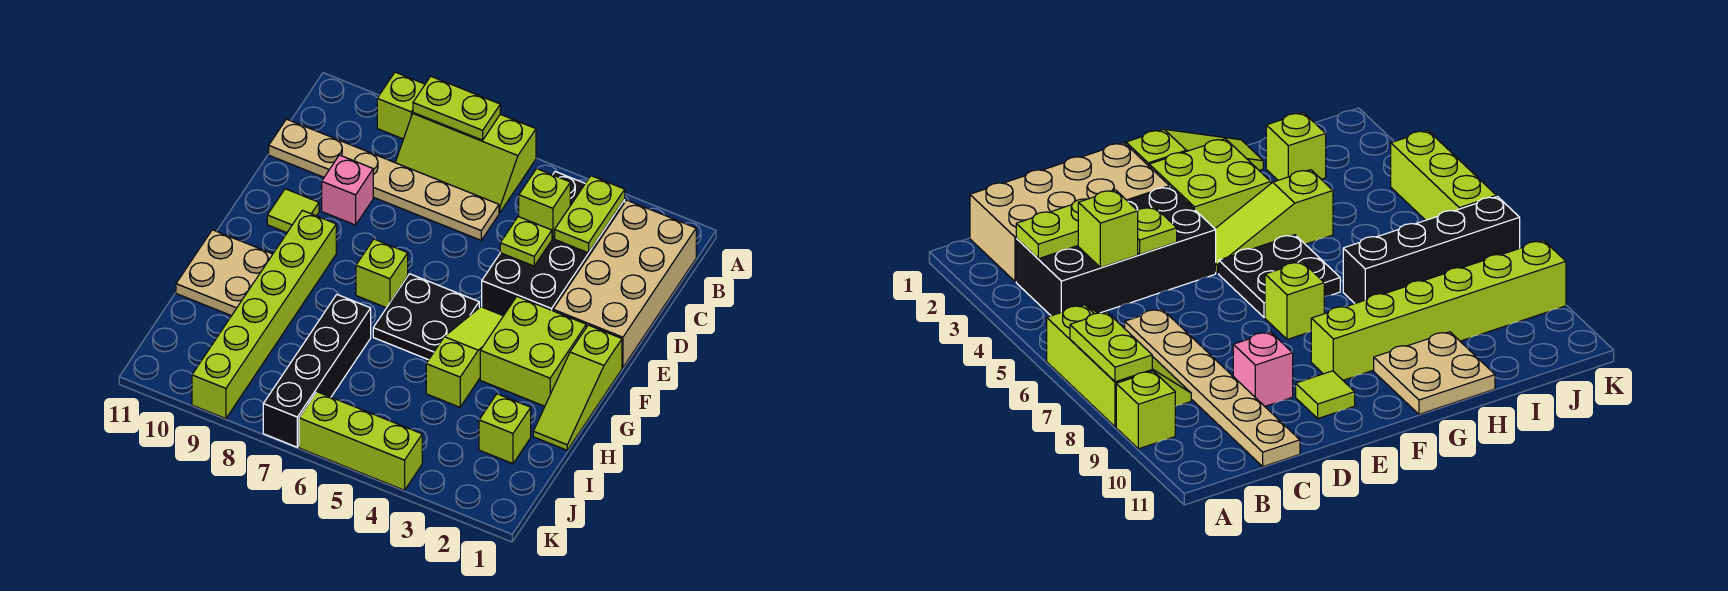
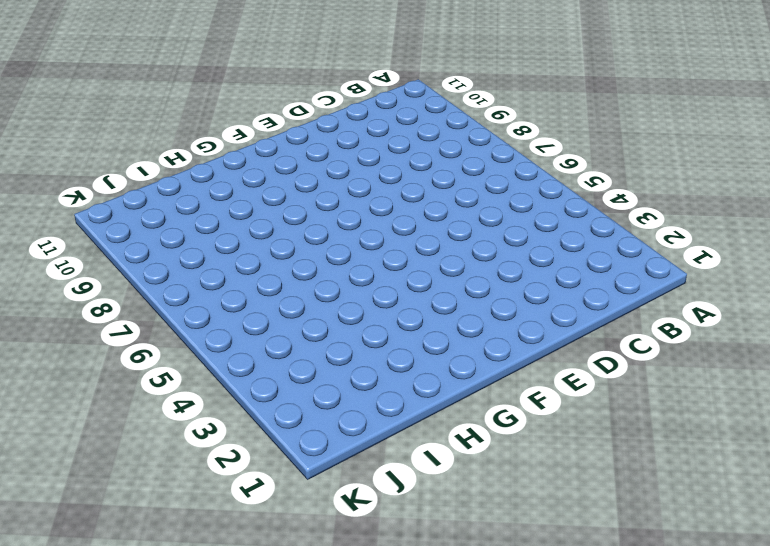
none -> lime 2x3 slope [395,113,536,213]
none -> lime 1x1 brick [377,72,425,139]
none -> tan 2x4 brick [553,200,696,367]

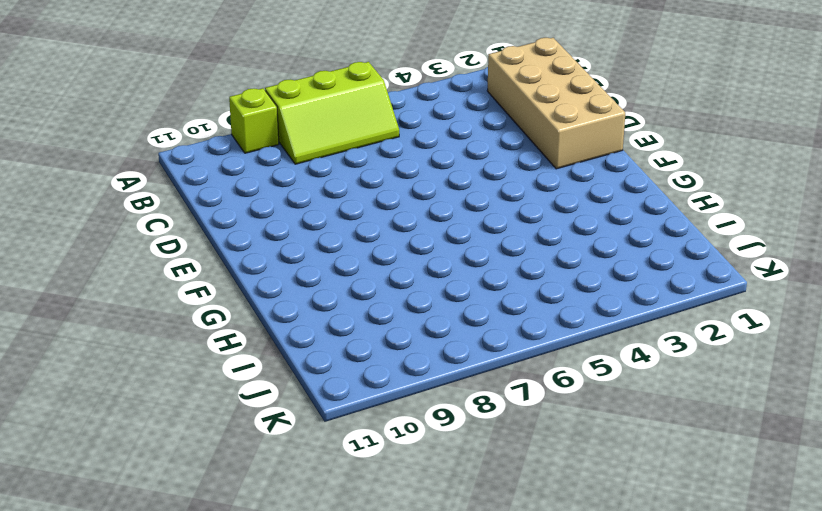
none -> black 2x4 brick [482,172,625,316]
none -> tan 1x6 plate [269,119,499,240]
none -> pink 1x1 brick [322,155,373,225]

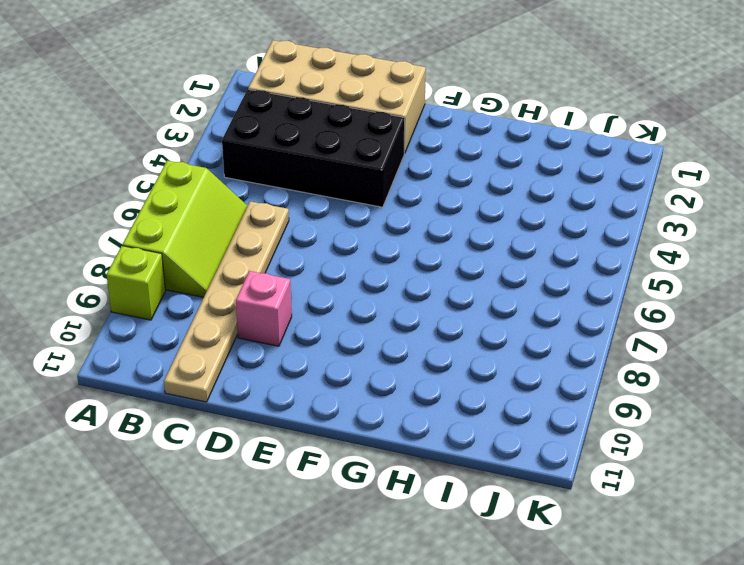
none -> lime 1x1 tile [267,189,319,233]
none -> lime 1x3 slope [533,325,622,450]
none -> lime 2x2 brick [480,297,586,406]

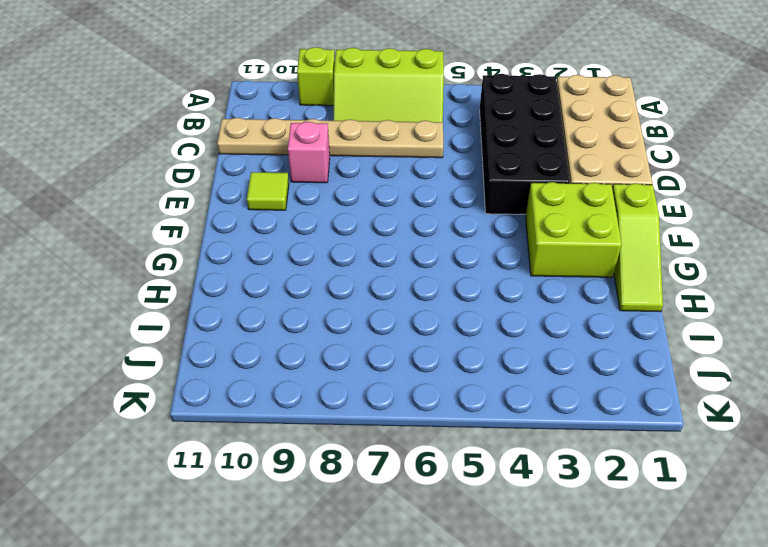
none -> lime 1x3 slope [426,307,503,407]
none -> black 2x2 plate [373,274,479,360]
none -> lime 1x1 brick [356,239,408,308]

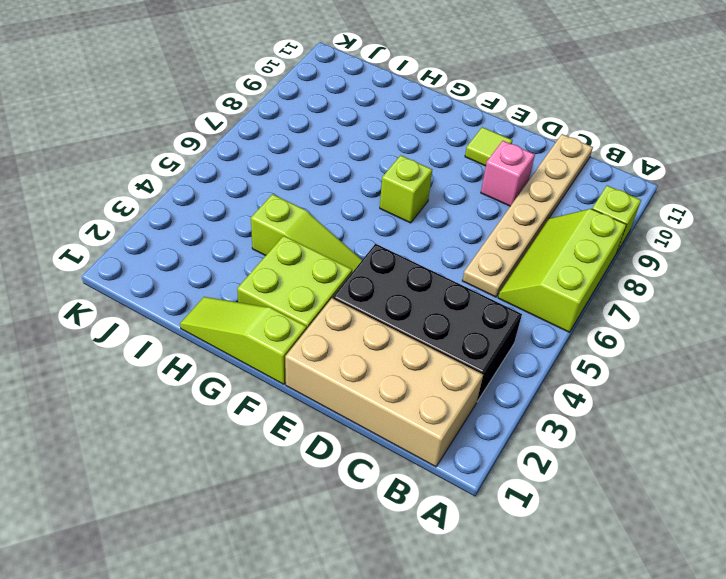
none -> black 2x2 plate [373,274,479,360]
none -> lime 1x6 brick [192,210,336,419]
none -> tan 2x2 plate [176,230,273,316]

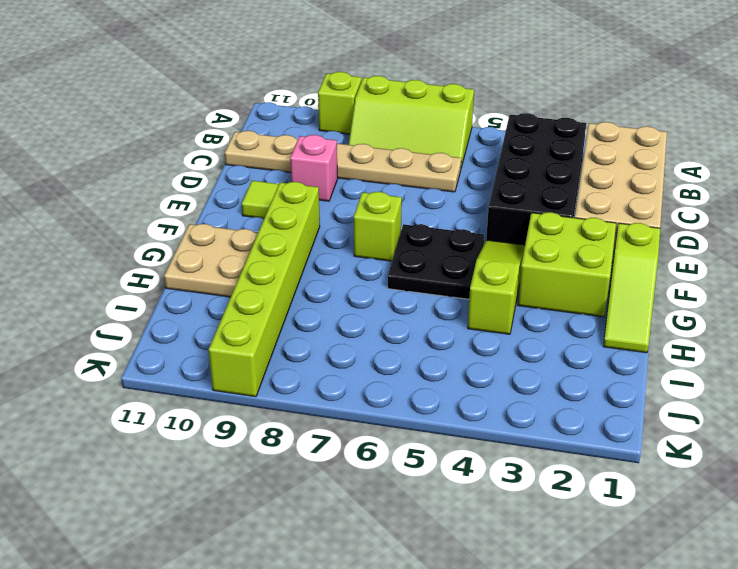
none -> black 1x4 brick [263,295,371,447]
none -> lime 1x1 brick [479,394,531,464]
none -> lime 1x3 brick [299,392,422,490]

